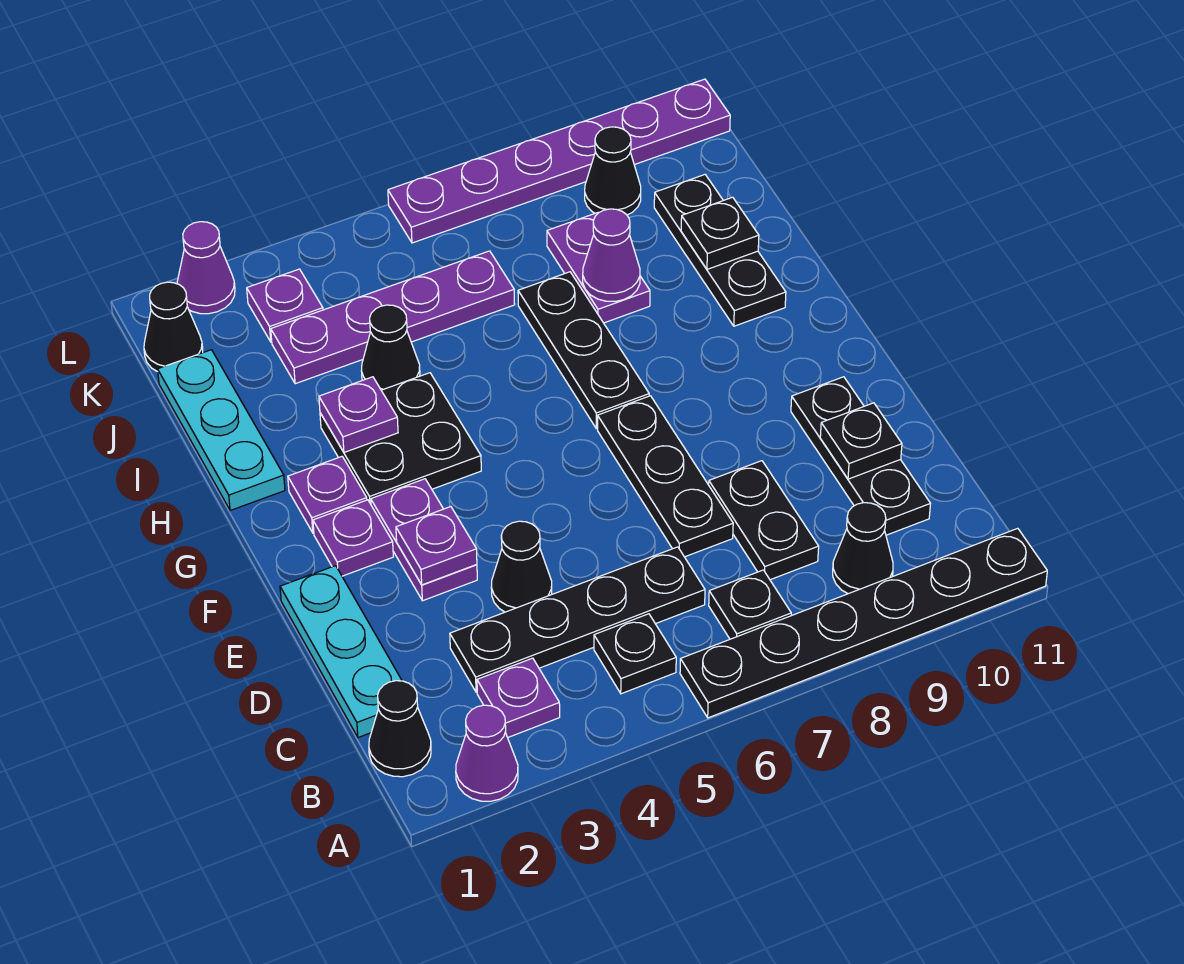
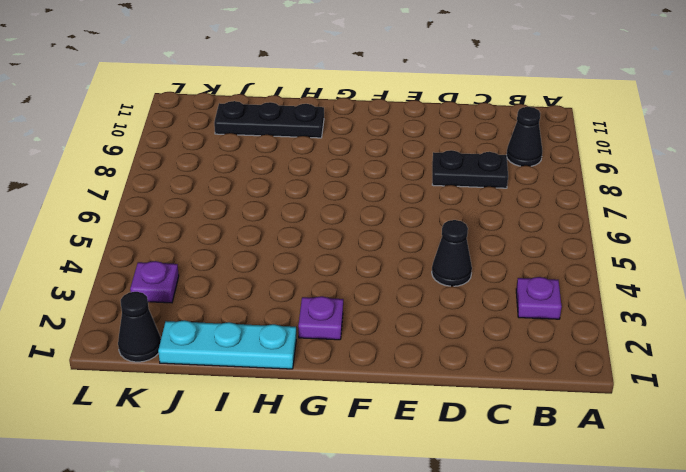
none -> purple 1x1 cone [456,705,518,801]
none -> black 1x6 plate [680,528,1047,718]
none -> black 1x1 cone [369,681,431,777]
none -> black 1x1 plate [594,614,676,694]

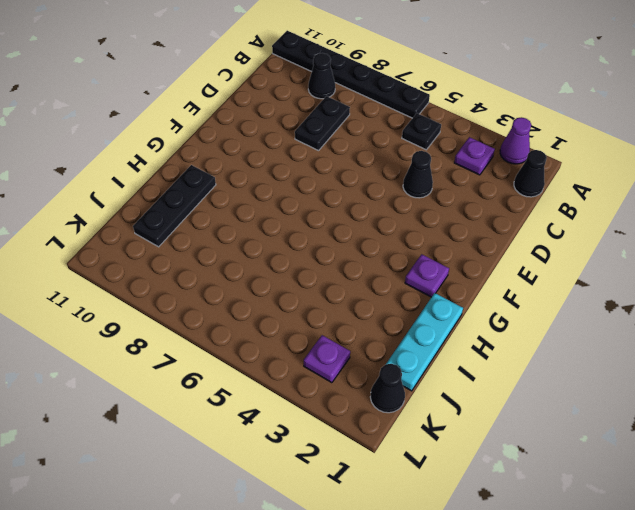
none -> black 1x1 plate [709,570,791,639]
none -> cyan 1x3 plate [280,566,402,737]
none -> black 1x4 plate [450,547,705,692]
none -> black 1x3 plate [791,377,930,535]

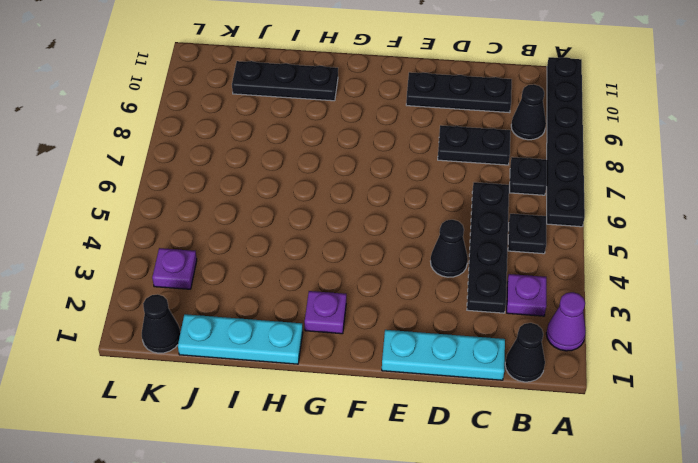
none -> black 1x3 plate [598,396,733,557]
none -> purple 1x2 plate [371,479,477,601]
none -> purple 1x1 plate [313,500,393,576]
none -> black 2x2 plate [320,373,481,504]

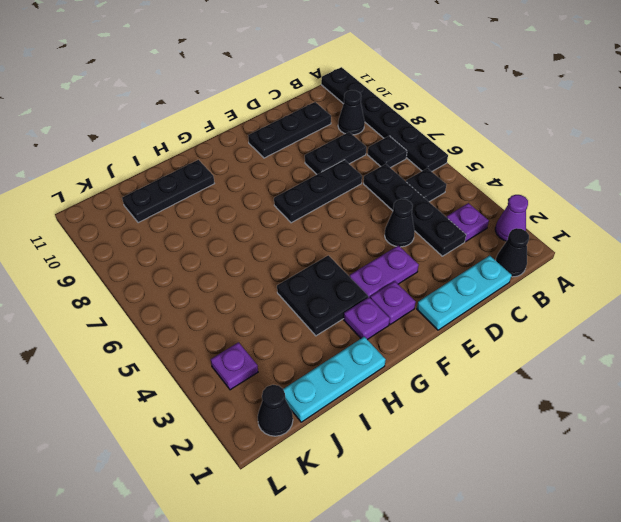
none -> black 1x3 plate [518,272,649,429]
none -> black 1x1 cone [361,305,420,390]
none -> purple 1x2 plate [547,213,650,323]
none -> purple 1x4 plate [271,251,515,384]

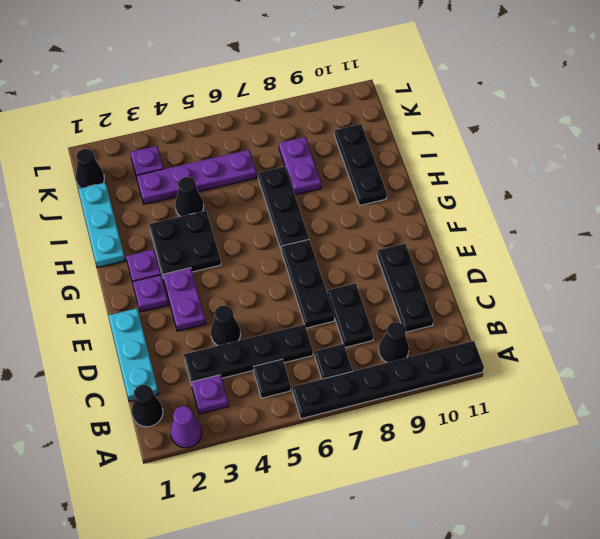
none -> black 1x1 cone [585,127,641,215]
none -> purple 1x1 cone [177,222,235,314]
none -> purple 1x6 plate [388,79,730,243]
none -> black 1x1 plate [820,403,902,479]

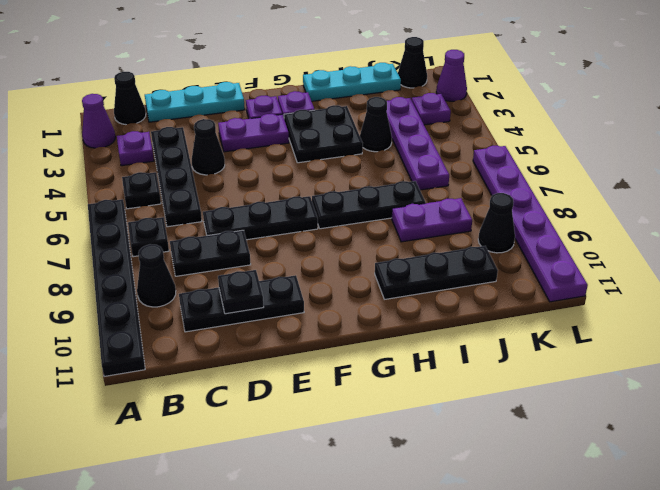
none -> purple 1x1 plate [396,507,477,585]
none -> purple 1x1 plate [319,377,398,452]
none -> purple 1x1 cone [583,209,640,301]
none -> black 1x1 plate [681,197,759,269]

